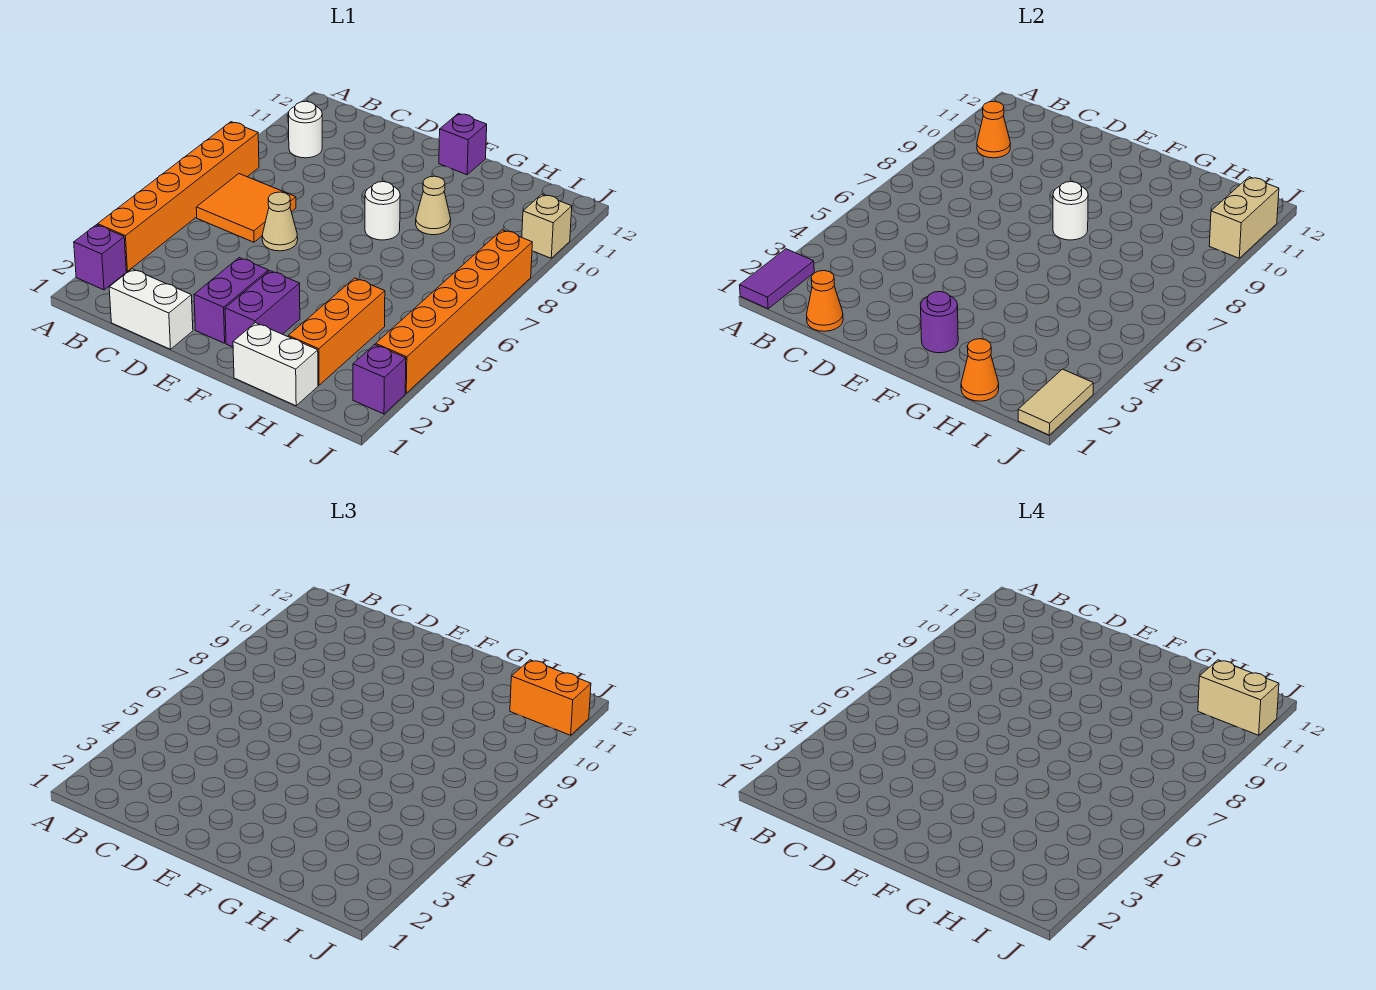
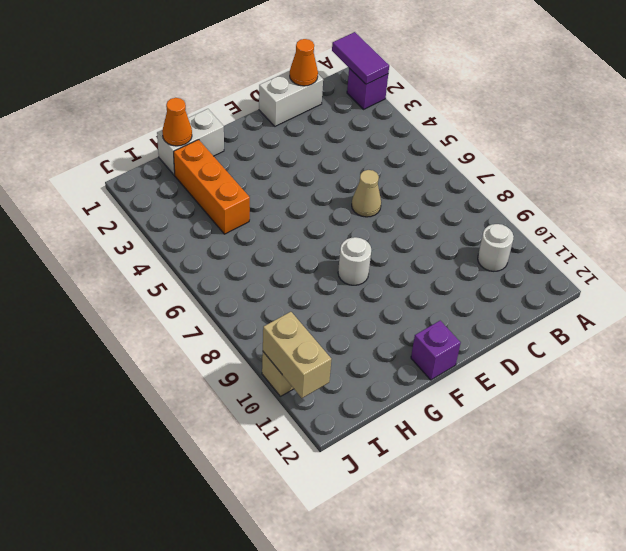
none -> orange 1x6 brick [98,122,259,271]
none -> orange 2x2 tile [196,174,296,242]
none -> purple 1x2 brick [194,258,268,343]

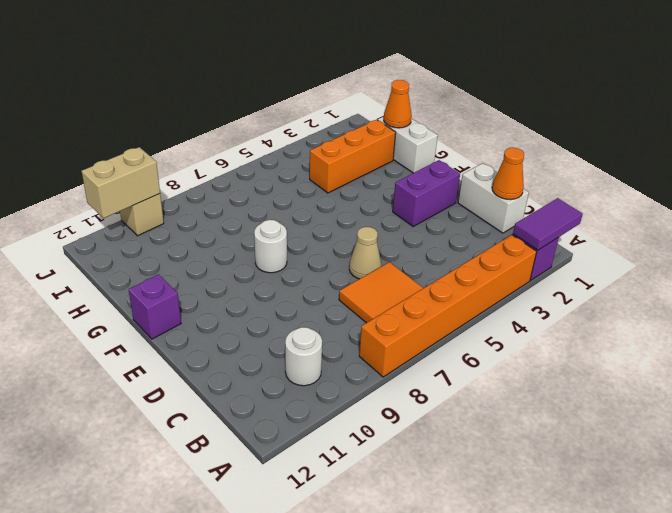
none -> purple 1x2 brick [225,271,300,347]
none -> tan 1x1 cone [416,176,451,235]
none -> purple 1x1 brick [353,345,406,414]

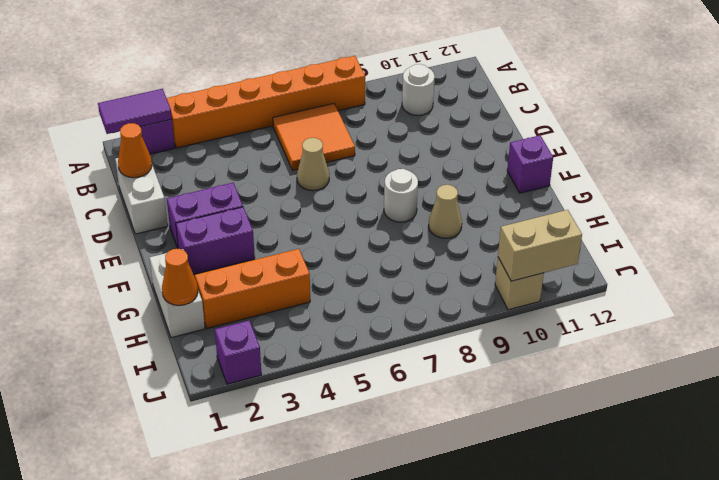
none -> orange 1x6 brick [376,230,532,393]
none -> orange 1x1 cone [977,101,1010,158]
none -> purple 1x1 round brick [921,292,958,353]

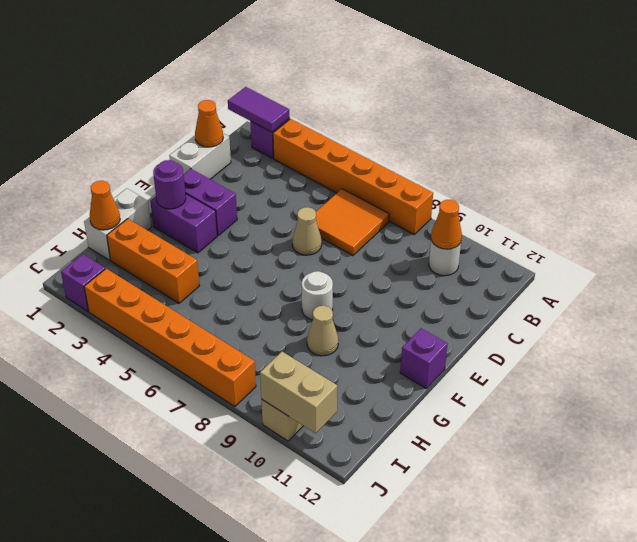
none -> white 1x1 round brick [1053,182,1088,240]
none -> tan 1x2 tile [1018,369,1093,435]
none -> orange 1x2 brick [510,660,591,735]

